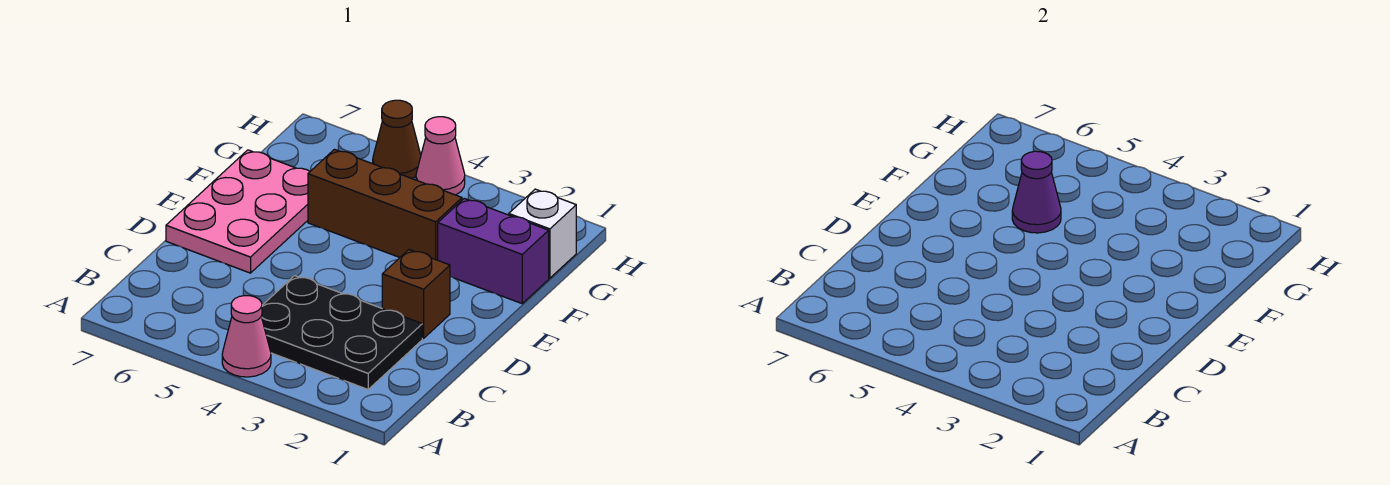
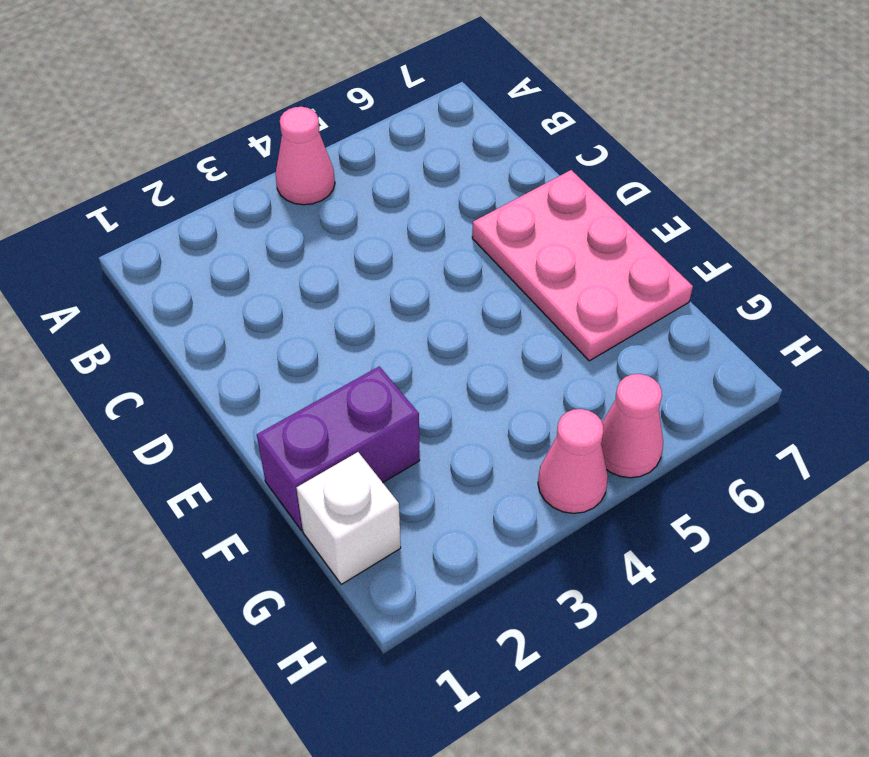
pink 1x1 cone [601,374,663,478] -> brown 1x1 cone [373,100,421,179]
none -> black 2x3 plate [261,276,422,389]
none -> brown 1x1 brick [382,250,450,338]

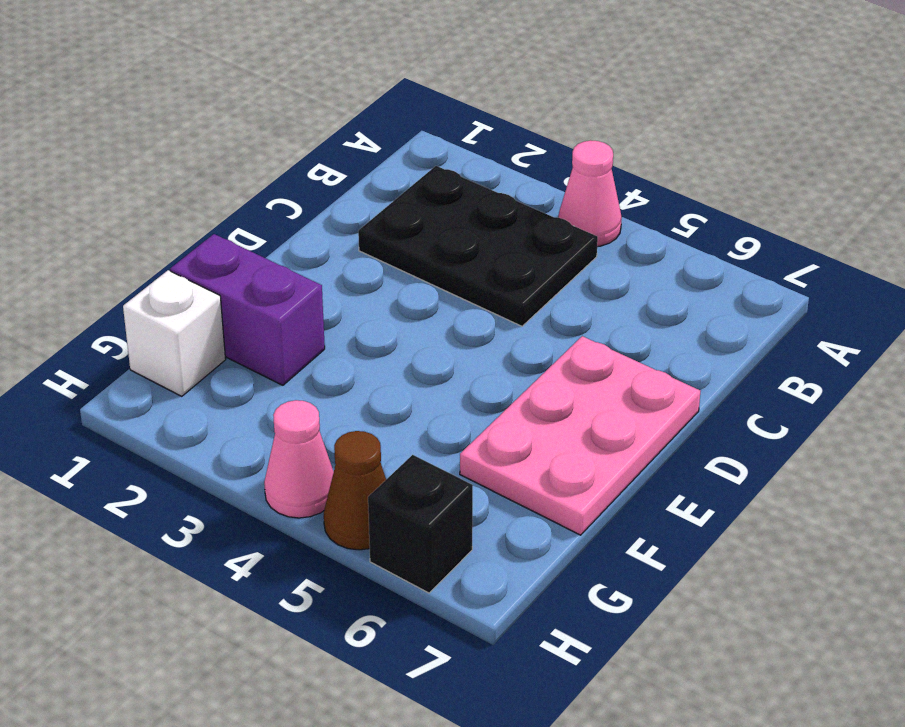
black 1x1 brick [368,455,473,593] -> none
none -> brown 1x1 brick [382,250,450,338]
none -> brown 1x3 brick [308,149,462,260]

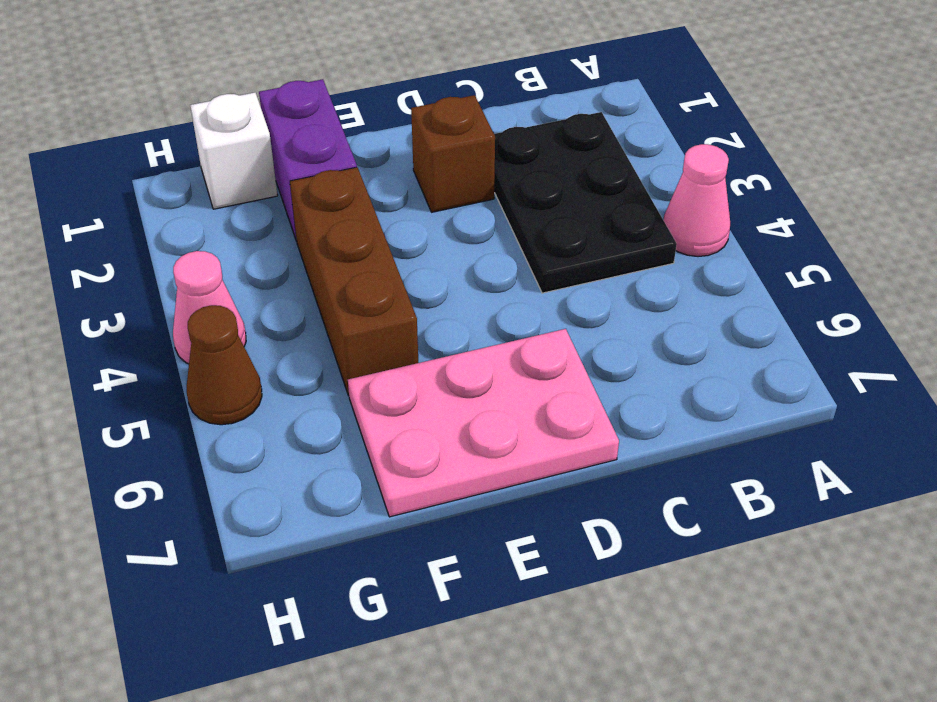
none -> purple 1x1 cone [1012,151,1061,233]

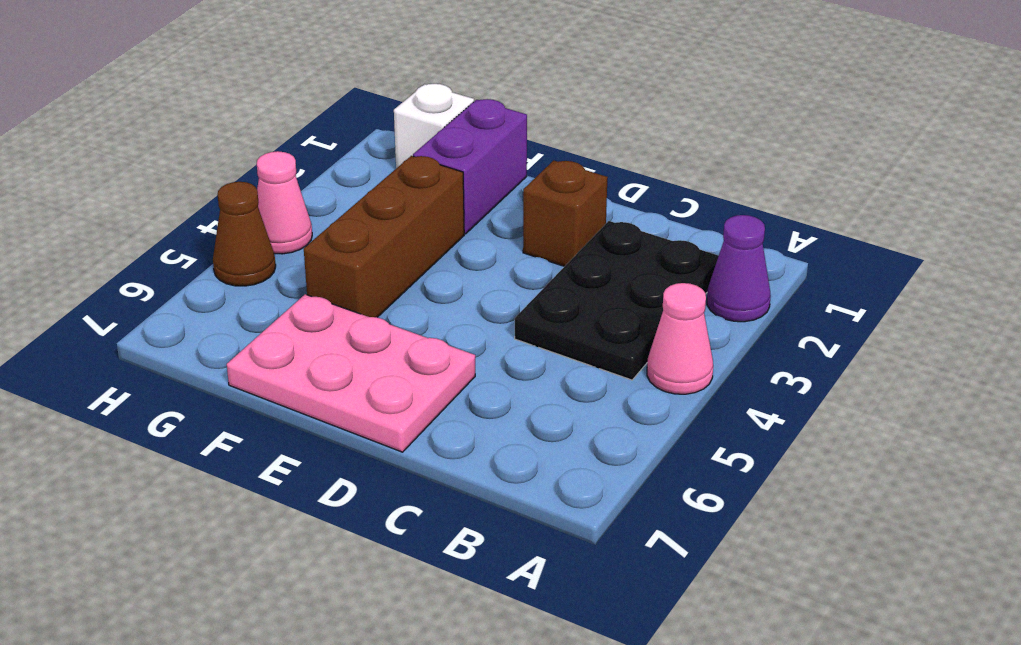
purple 1x1 cone [707,215,771,322] -> purple 1x1 cone moved to [1012,151,1061,233]

